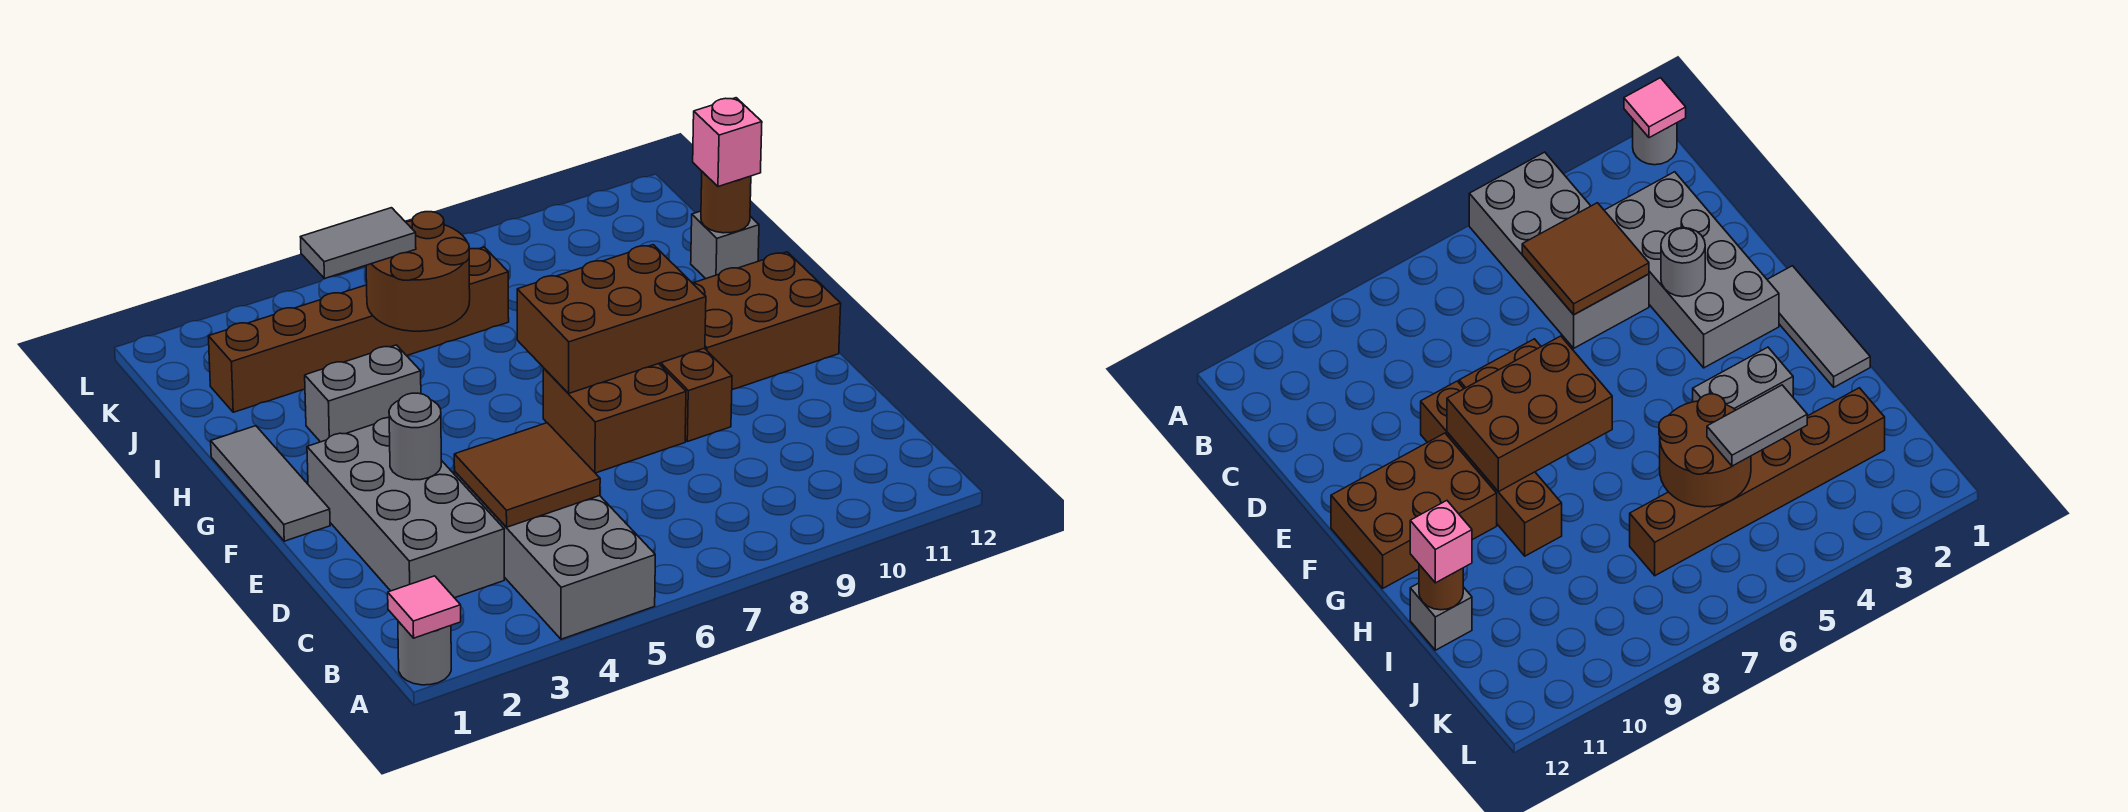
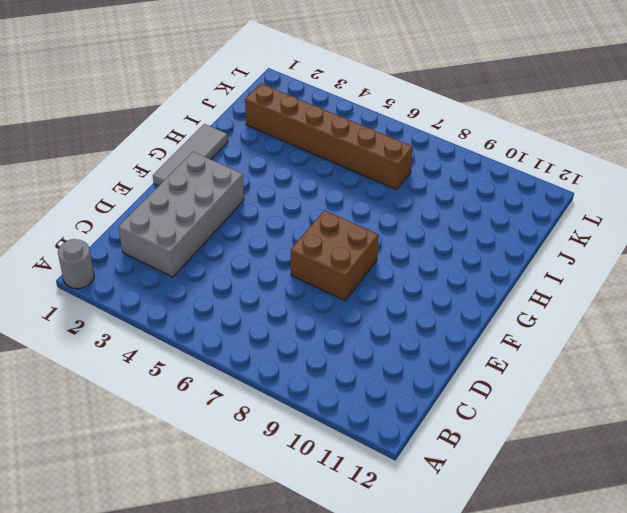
none -> grey 2x4 brick [455,472,655,639]
none -> brown 1x4 brick [659,348,732,442]
none -> brown 2x3 brick [693,252,841,390]

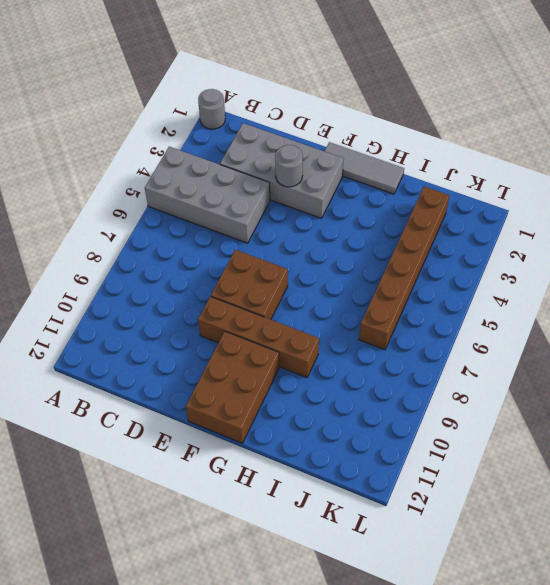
none -> grey 1x2 brick [305,345,421,442]
none -> grey 1x1 brick [691,211,759,279]
none -> pink 1x1 tile [388,576,461,638]

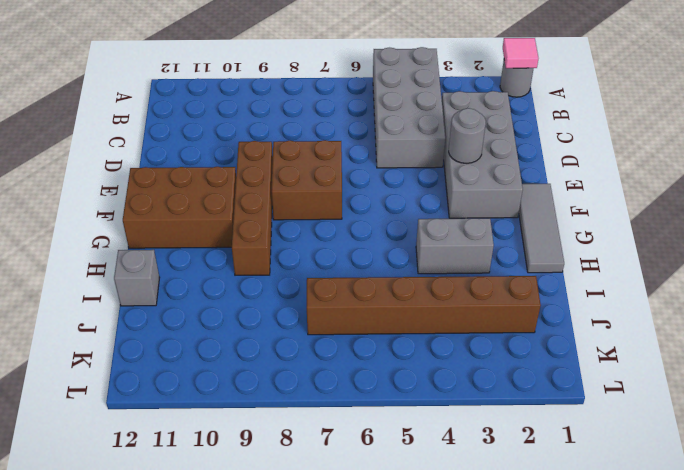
none -> brown 2x2 tile [454,423,600,527]
none -> brown 2x3 brick [517,245,706,394]
none -> brown 2x2 round brick [366,212,470,331]

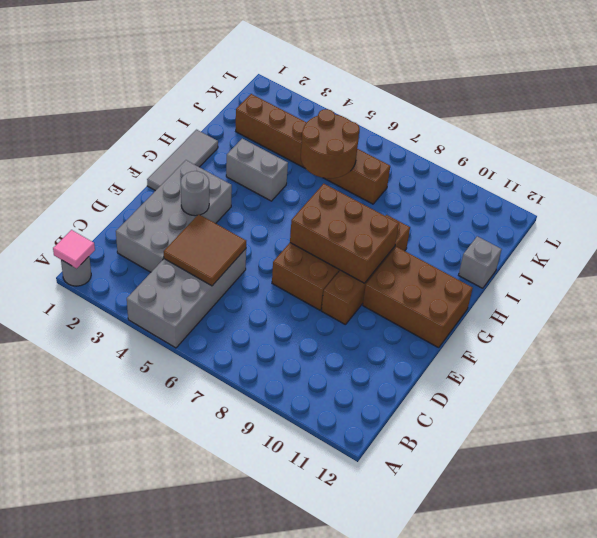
none -> brown 1x1 round brick [701,172,751,233]
none -> pink 1x1 brick [693,98,762,187]
none -> grey 1x2 tile [301,208,416,279]

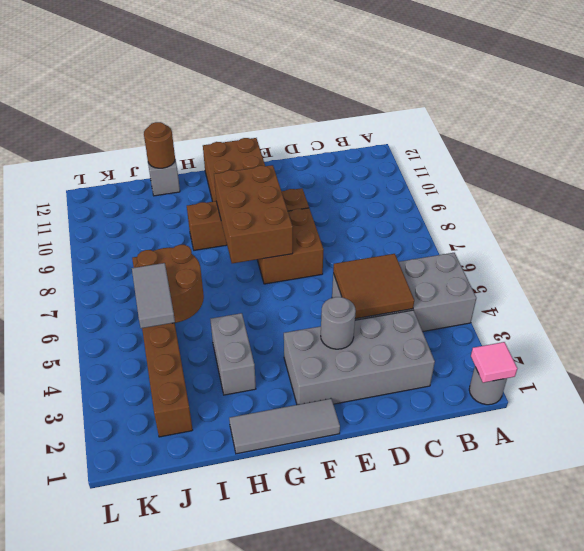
none -> pink 1x1 brick [693,98,762,187]

